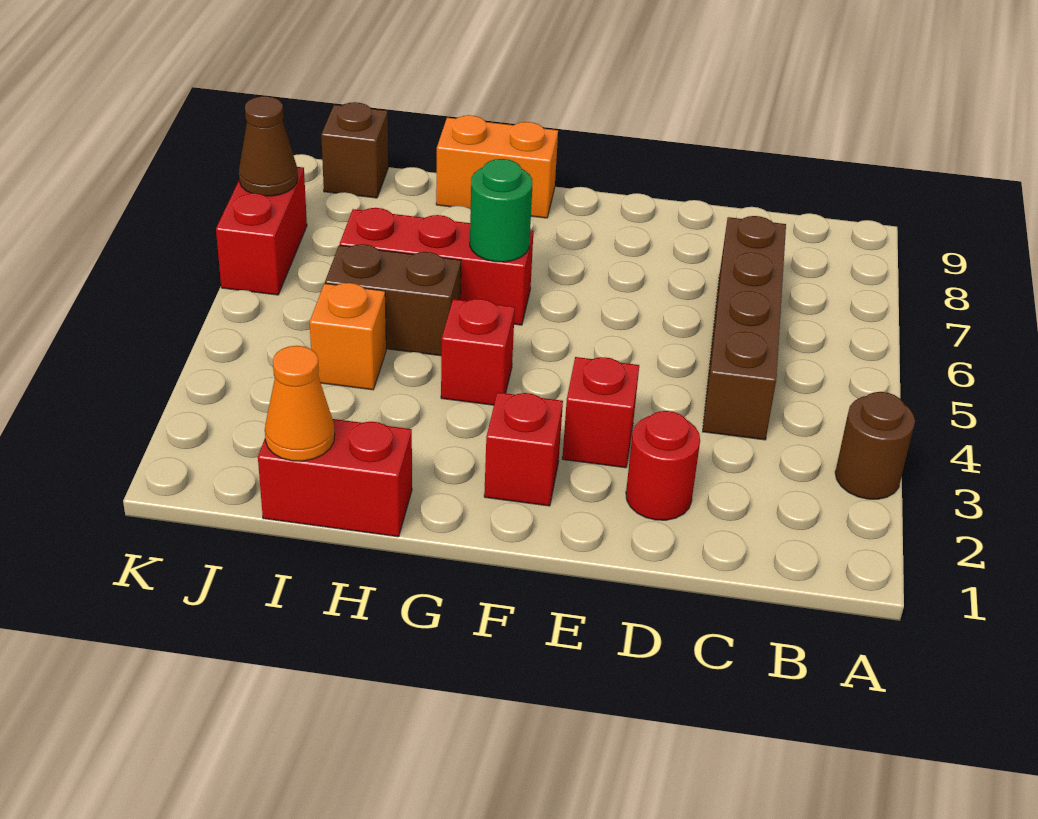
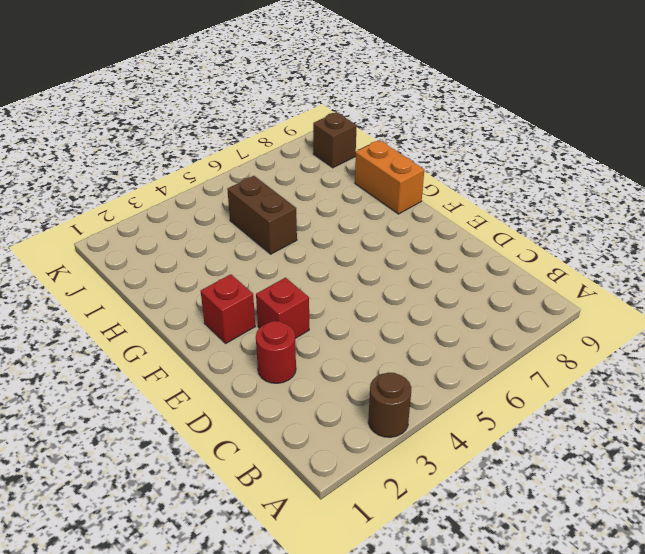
none -> brown 1x4 brick [703,216,786,440]
none -> red 1x1 brick [441,299,515,405]
none -> red 1x3 brick [340,208,533,325]

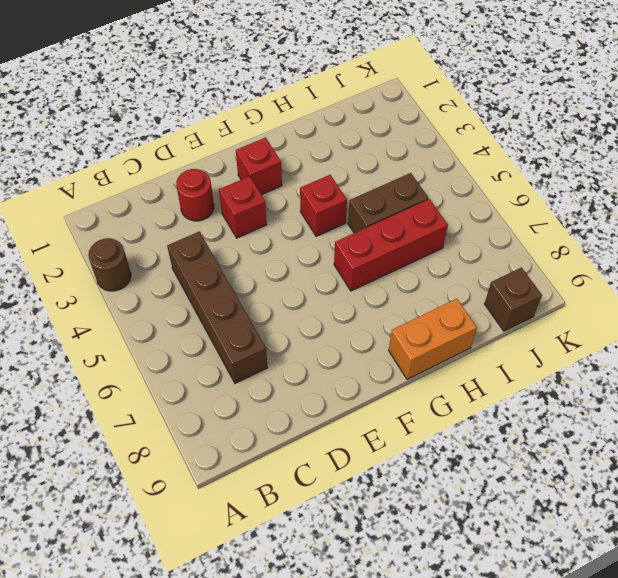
none -> red 1x2 brick [258,419,412,537]
none -> orange 1x1 brick [310,283,386,390]
none -> red 1x2 brick [216,167,307,295]

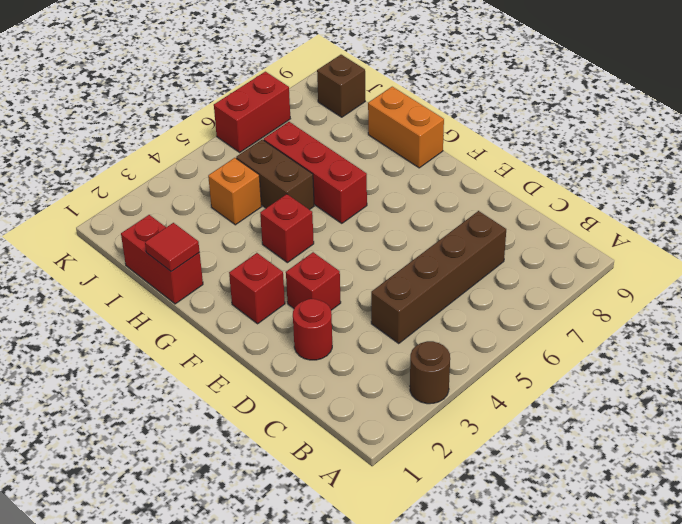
red 1x1 tile [145,223,200,271] -> none
none -> green 1x1 round brick [470,159,533,262]
none -> orange 1x1 cone [265,346,335,461]
none -> brown 1x1 cone [239,96,298,196]

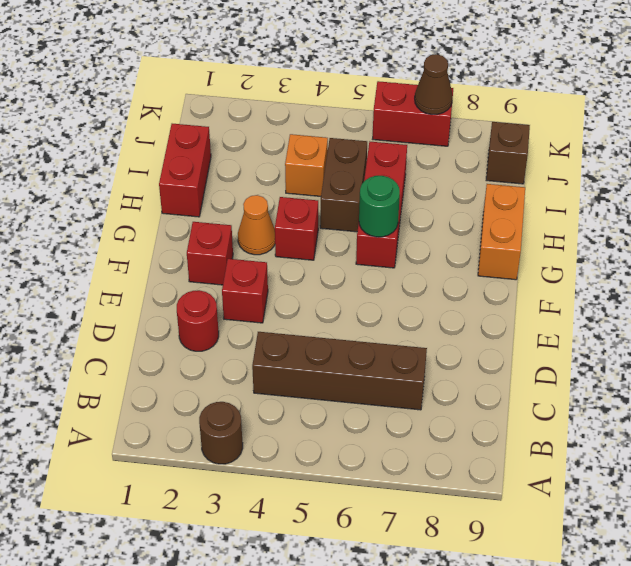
orange 1x1 cone [238,195,275,255] -> orange 1x1 cone moved to [265,346,335,461]

